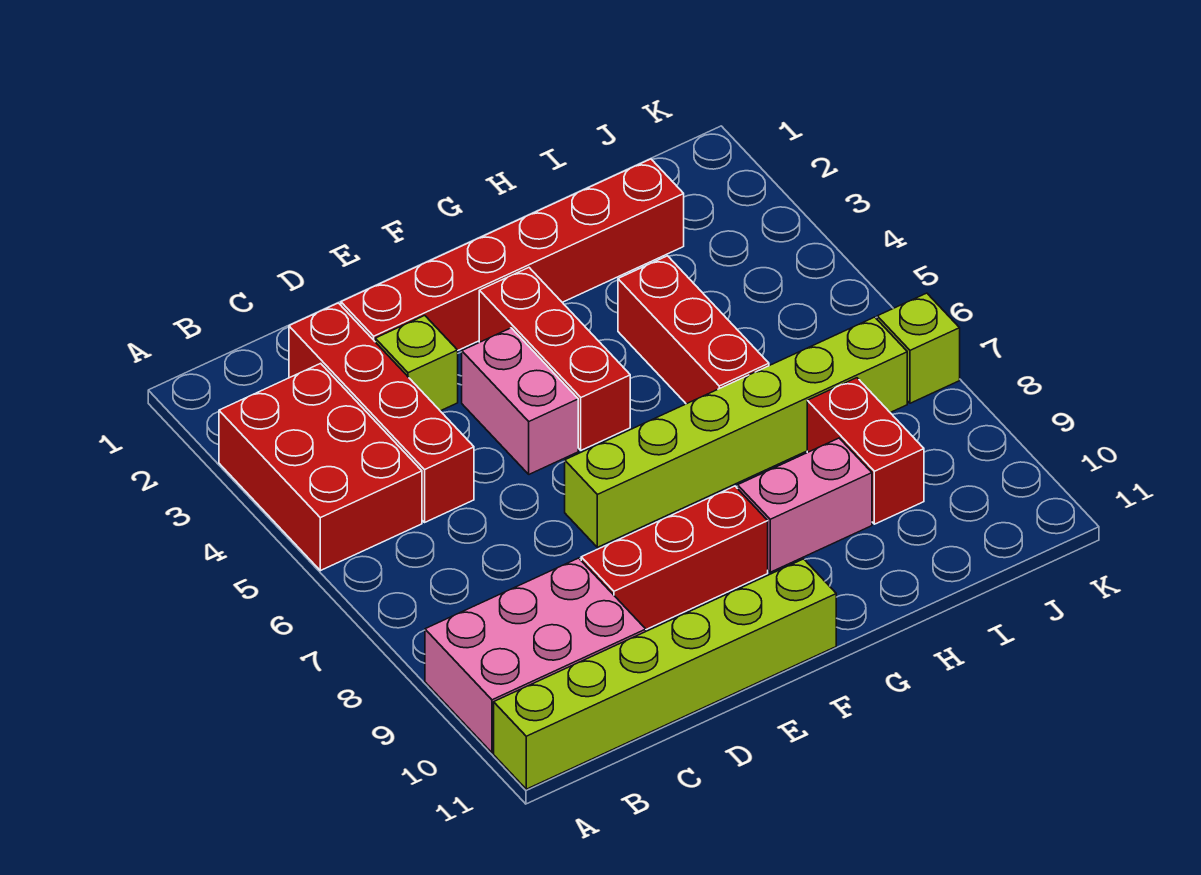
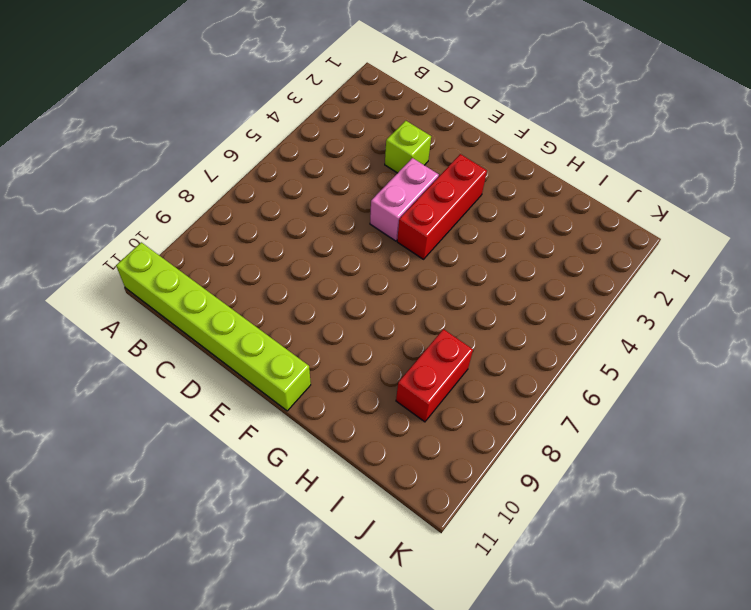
none -> red 2x3 brick [219,364,422,571]
none -> pink 2x3 brick [425,558,646,753]
none -> red 1x4 brick [289,303,474,522]

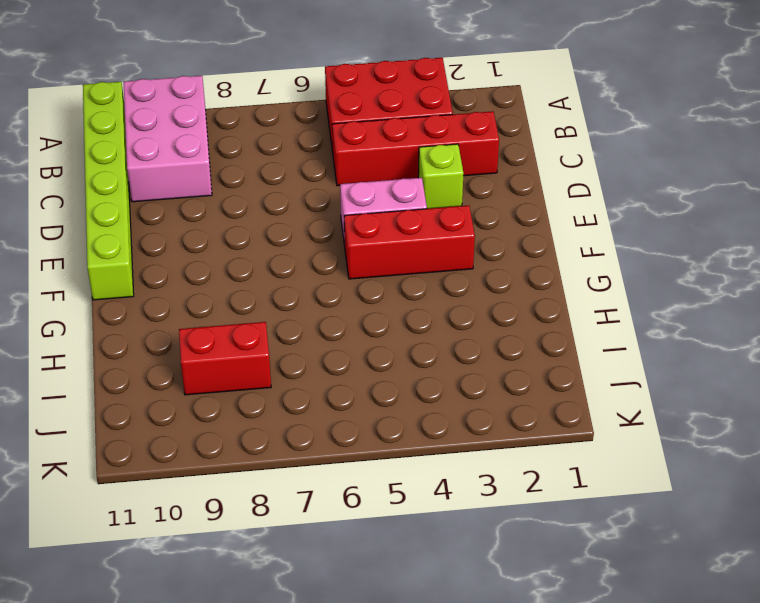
none -> red 1x6 brick [341,159,684,350]
none -> red 1x3 brick [581,486,768,630]
none -> lime 1x6 brick [565,317,907,547]

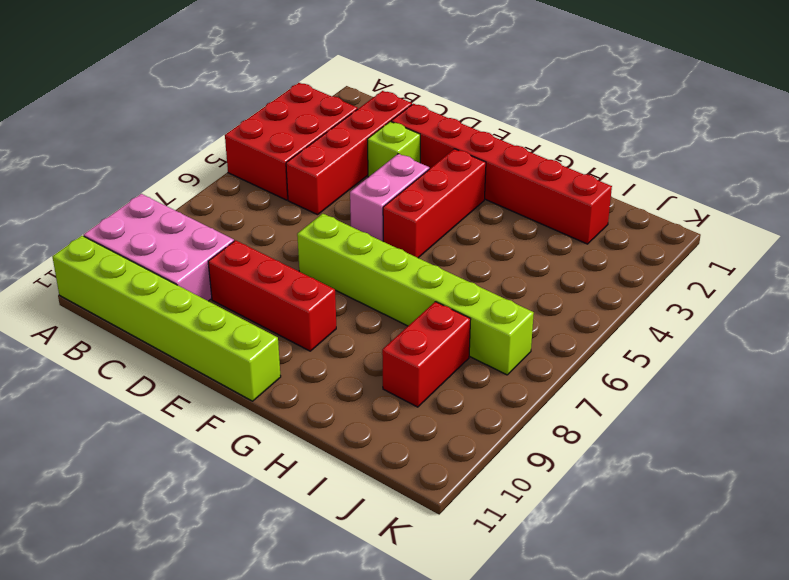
none -> pink 1x2 brick [738,438,872,572]
none -> red 1x3 brick [618,256,769,404]
none -> lime 1x1 brick [877,293,960,403]

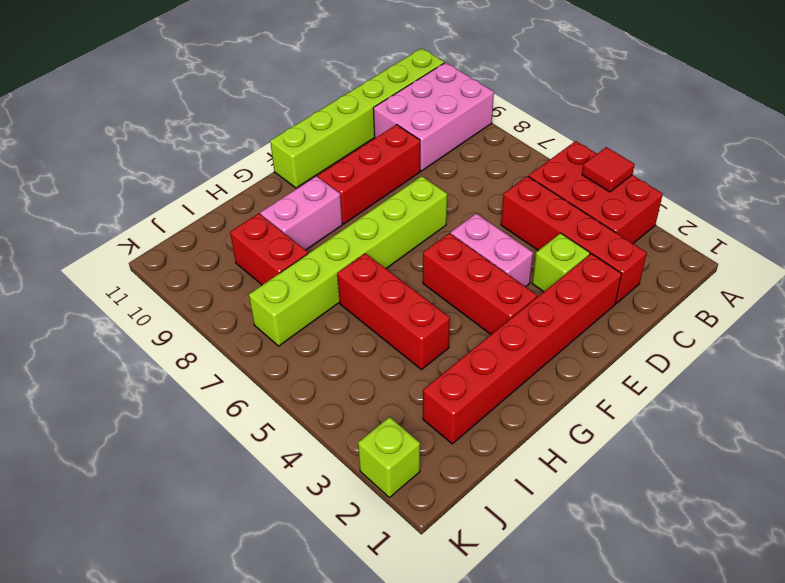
red 1x1 tile [582,147,635,192] -> none
lime 1x1 brick [358,417,420,498] -> lime 1x1 brick moved to [877,293,960,403]

